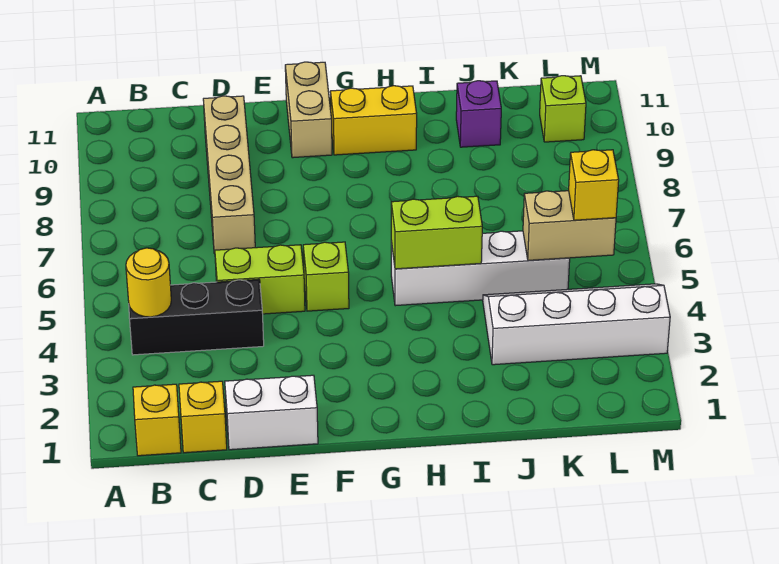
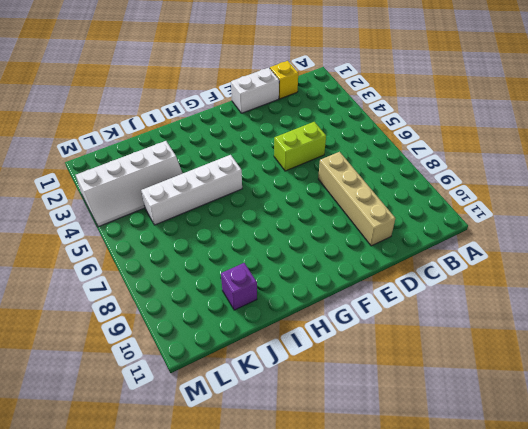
none -> yellow 1x1 brick [133,384,181,456]
none -> black 1x3 brick [129,279,264,355]
none -> lime 1x1 brick [303,242,349,311]

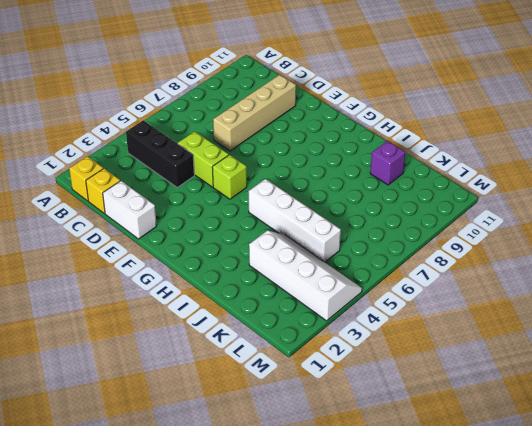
none -> tan 1x2 brick [285,62,332,158]
none -> yellow 1x2 brick [330,86,417,155]
none -> lime 1x1 brick [540,76,586,142]

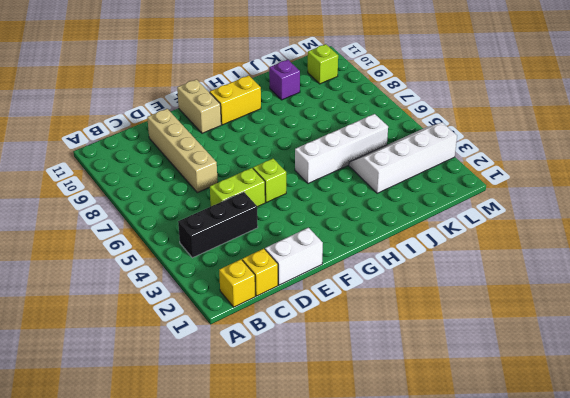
none -> yellow 1x1 round brick [126,248,171,317]
none -> lime 1x2 brick [391,196,482,269]
none -> tan 1x2 brick [523,191,616,260]

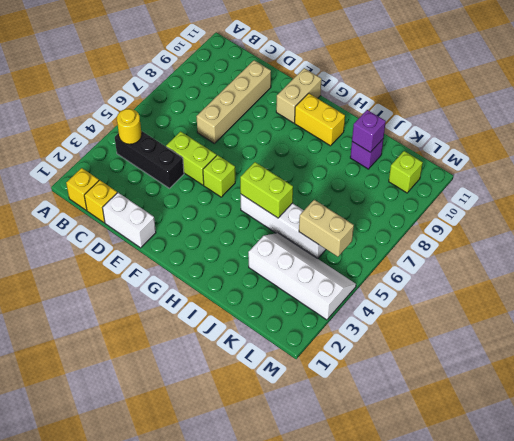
purple 1x1 brick [352,110,386,152] -> none
none -> yellow 1x1 brick [569,150,619,220]

